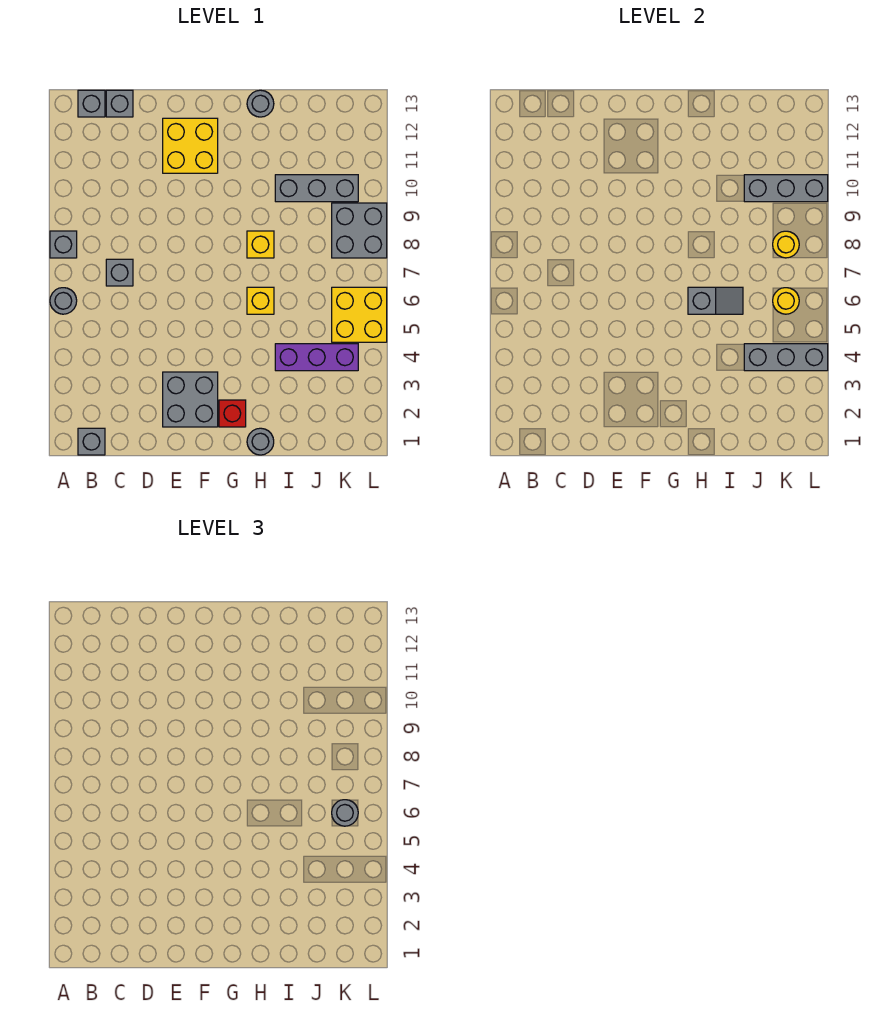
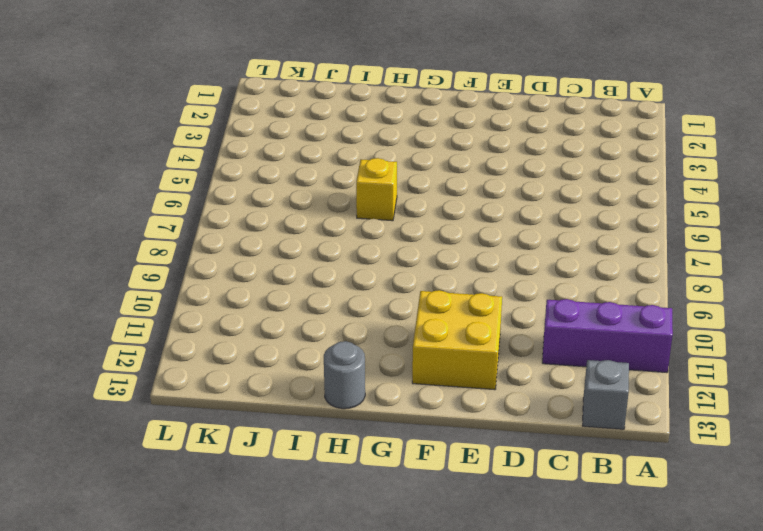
purple 1x3 brick [542,299,673,373] -> purple 1x3 brick moved to [275,344,358,371]
none -> grey 1x1 round brick [50,288,77,314]
none -> grey 1x1 brick [50,231,77,258]
none -> grey 1x1 brick [78,428,105,455]

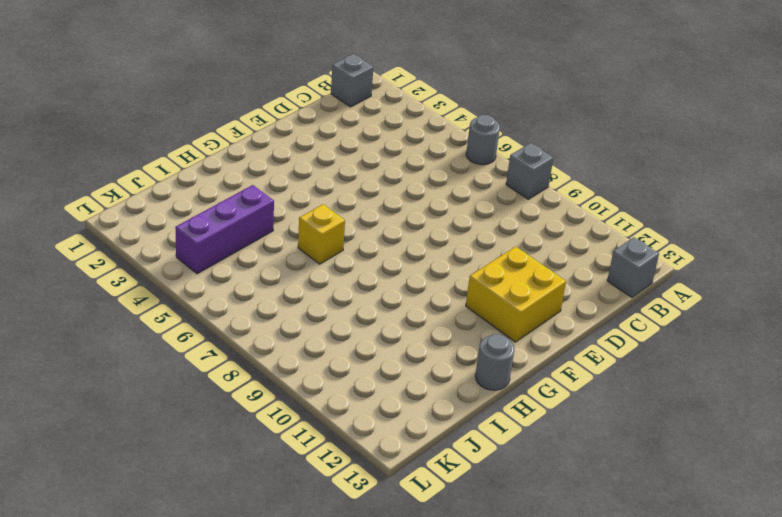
none -> grey 1x1 brick [106,259,133,286]
none -> grey 1x1 brick [106,90,133,117]
none -> grey 2x2 brick [163,372,218,427]

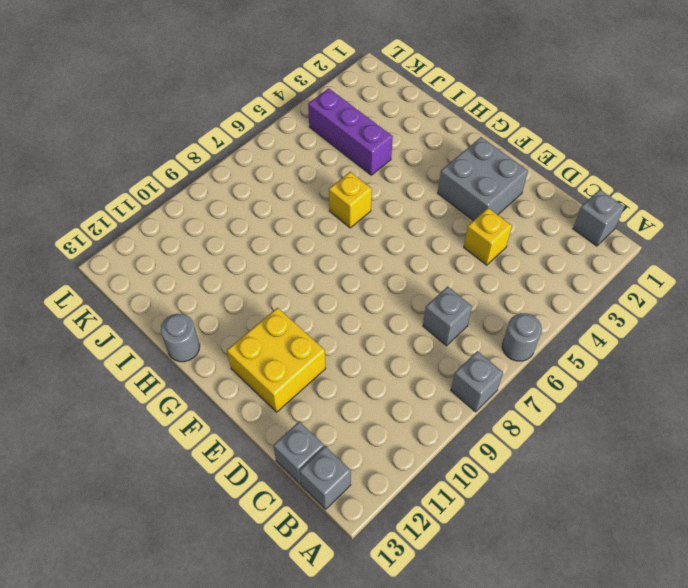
yellow 1x1 brick [464,208,512,265] -> yellow 1x1 brick moved to [247,231,274,258]
none -> red 1x1 brick [219,400,246,427]
none -> grey 1x1 round brick [247,428,274,455]
none -> grey 1x3 brick [275,175,358,202]

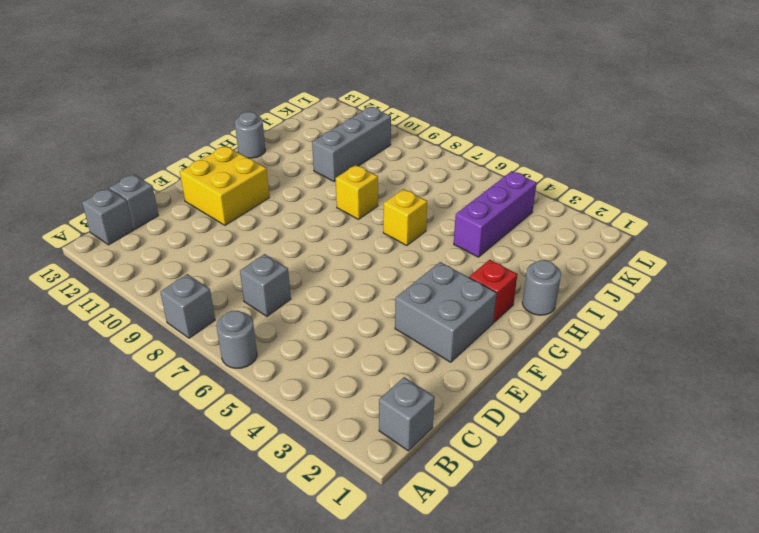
none -> yellow 2x2 brick [332,287,387,342]
none -> grey 2x2 brick [332,203,387,258]
none -> grey 1x2 slope [688,287,743,314]

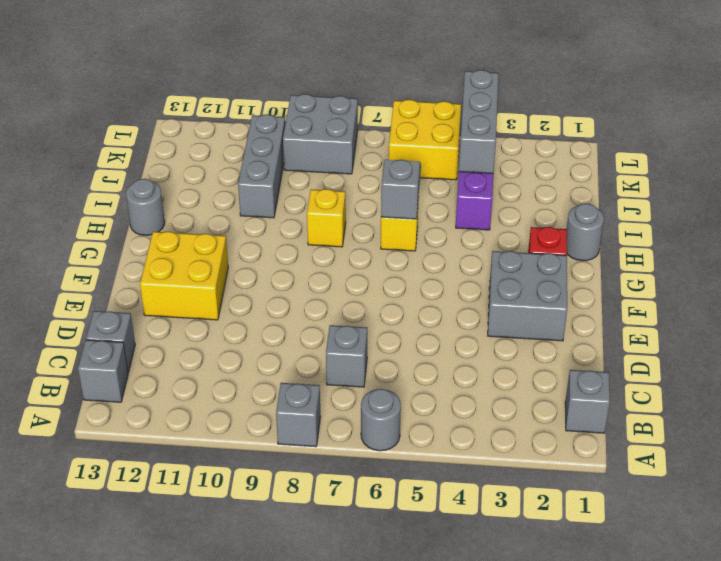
none -> grey 1x3 brick [744,175,828,202]
none -> yellow 1x1 round brick [773,288,799,314]
none -> yellow 1x1 round brick [773,231,799,258]

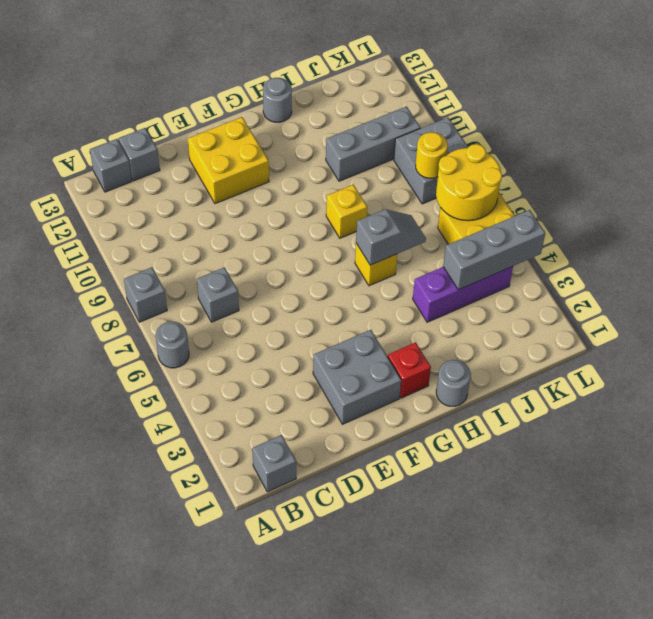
yellow 2x2 round brick [436,144,502,221] -> yellow 1x1 round brick [773,288,799,314]
none -> grey 1x3 brick [744,175,828,202]
none -> grey 1x1 round brick [332,800,358,826]

